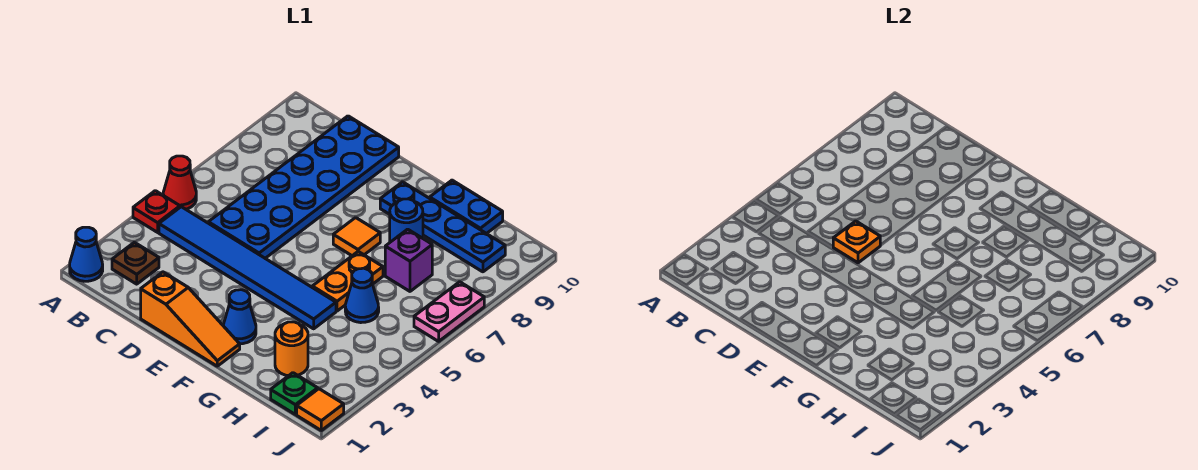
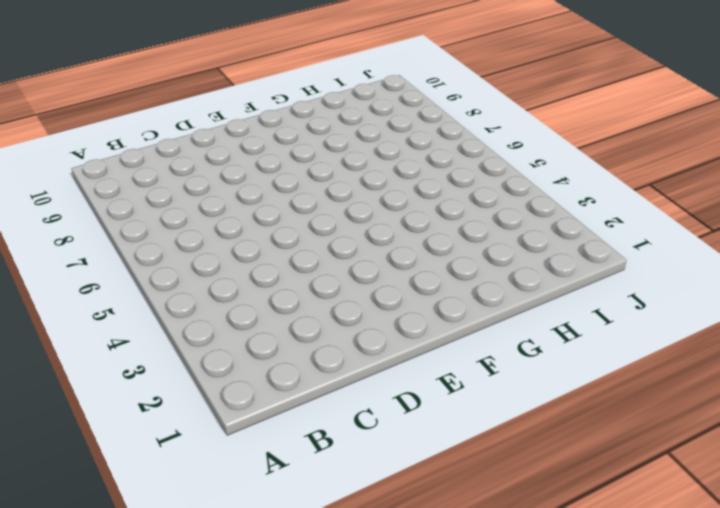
none -> blue 1x1 cone [70,227,103,281]
none -> red 1x1 plate [133,191,180,232]
none -> red 1x1 cone [163,156,196,209]

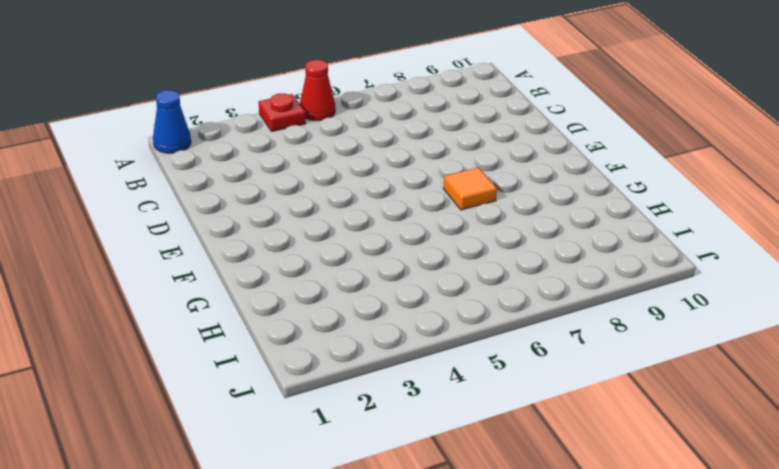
none -> brown 1x1 plate [112,242,159,284]
none -> blue 1x6 tile [159,207,336,329]
none -> blue 2x6 plate [208,116,399,258]

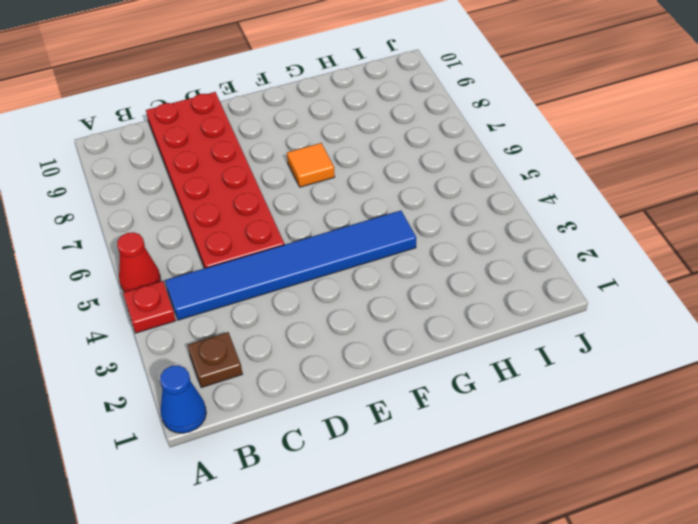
red 2x6 plate [146,92,285,268] -> blue 2x6 plate [208,116,399,258]
none -> orange 1x3 slope [141,272,240,366]
none -> blue 1x1 cone [223,290,256,344]
none -> blue 1x4 plate [380,182,505,272]

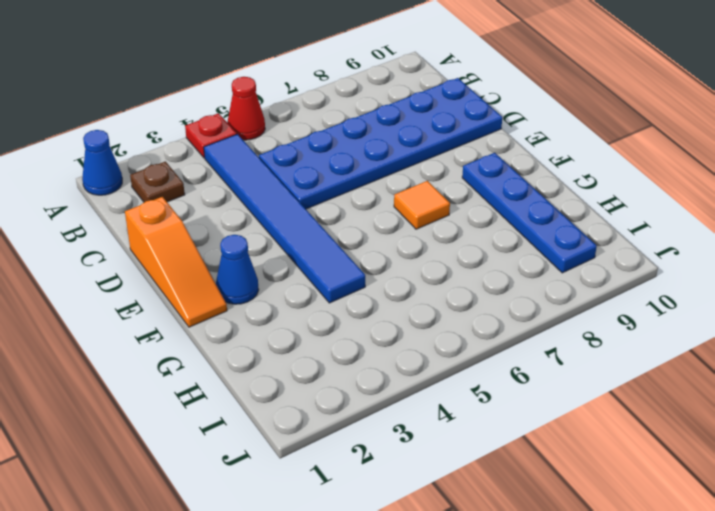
none -> orange 1x2 plate [312,251,383,311]
none -> blue 1x1 round brick [390,199,423,242]
none -> blue 1x2 plate [430,180,503,234]

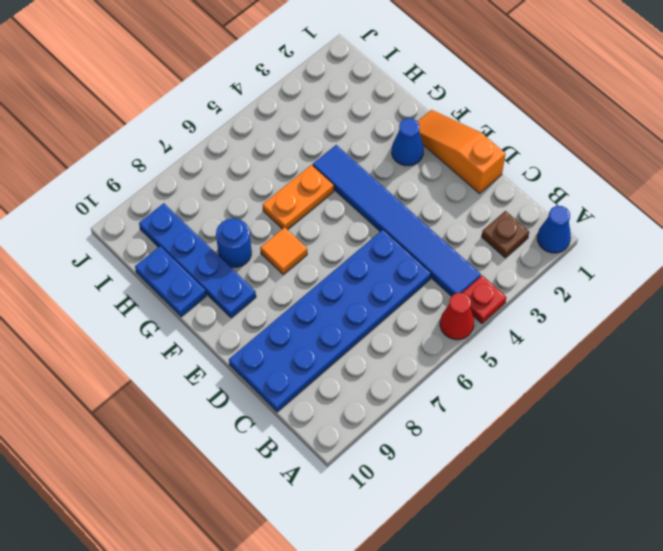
none -> orange 1x1 round brick [275,322,308,376]
none -> blue 1x1 cone [345,268,379,323]
none -> purple 1x1 brick [385,229,432,291]

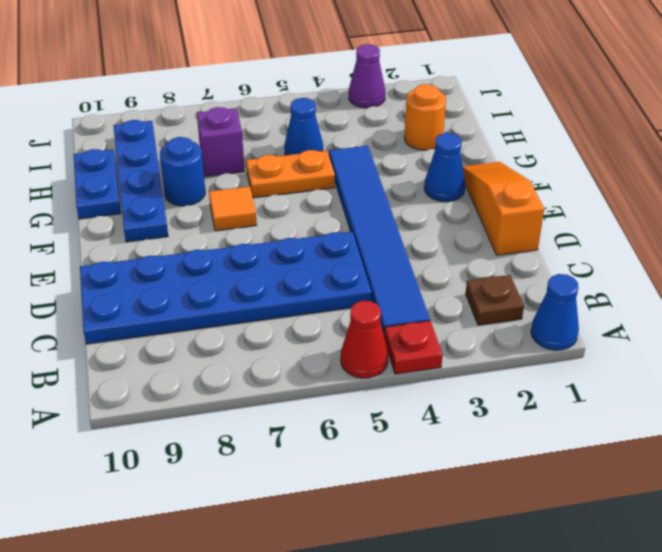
purple 1x1 cone [349,44,386,108] -> none
none -> green 1x1 plate [271,373,318,414]
none -> orange 1x1 tile [297,389,344,430]
none -> pink 1x2 plate [414,282,484,341]

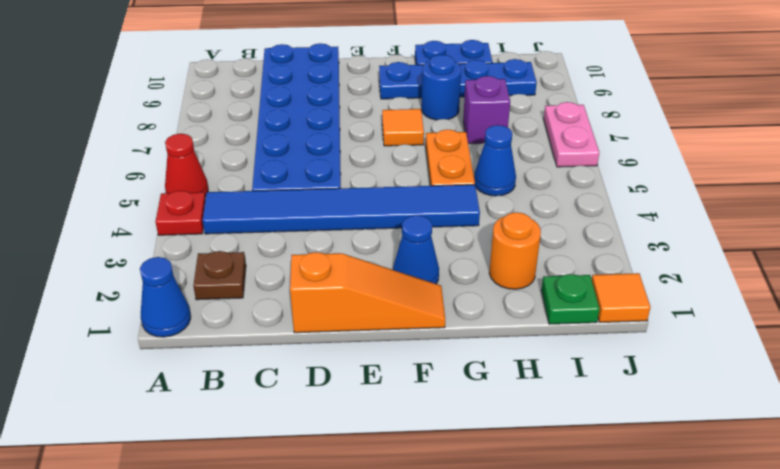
none -> orange 1x1 plate [833,221,880,263]

